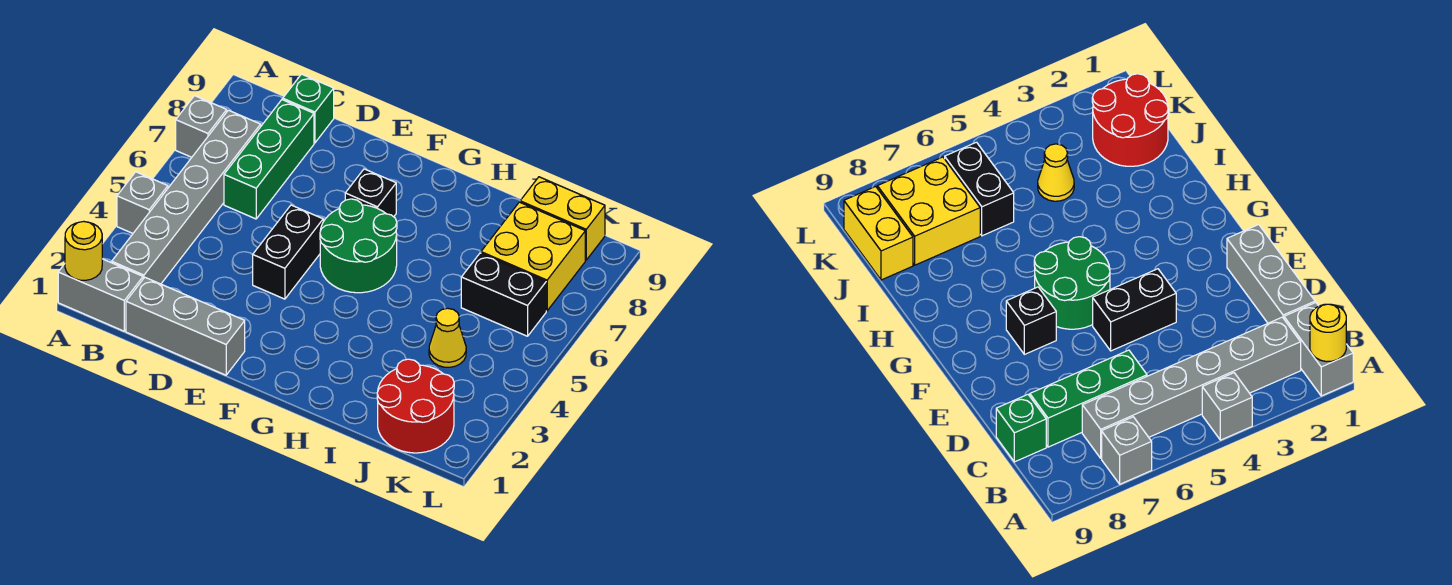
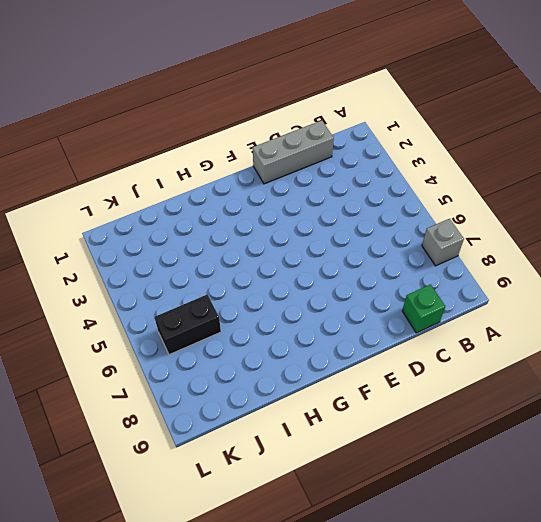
none -> grey 1x2 brick [58,259,143,331]
none -> grey 1x1 brick [117,172,168,233]
none -> grey 1x6 brick [112,110,261,284]

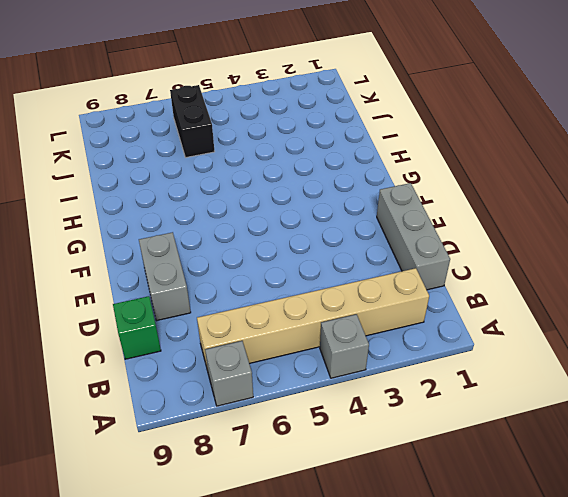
tan 1x6 brick [197,268,429,371] -> grey 1x6 brick [112,110,261,284]
grey 1x2 brick [139,232,191,321] -> grey 1x2 brick moved to [58,259,143,331]
none -> green 1x3 brick [224,100,314,219]
none -> black 1x2 brick [253,205,323,299]
none -> green 2x2 round brick [320,199,397,293]

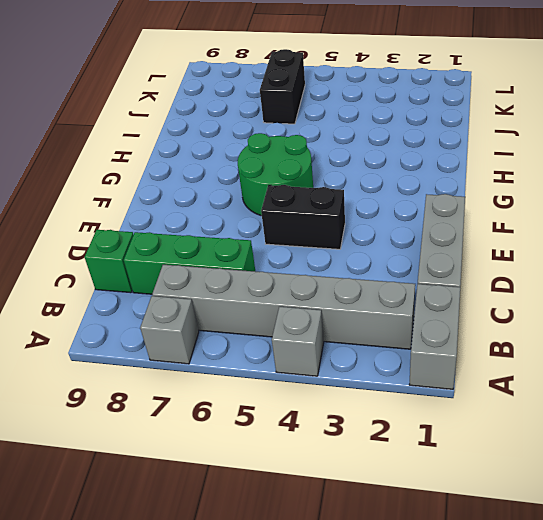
none -> black 1x1 brick [345,169,396,217]
none -> red 2x2 round brick [377,359,454,453]
none -> yellow 1x1 cone [429,308,466,367]

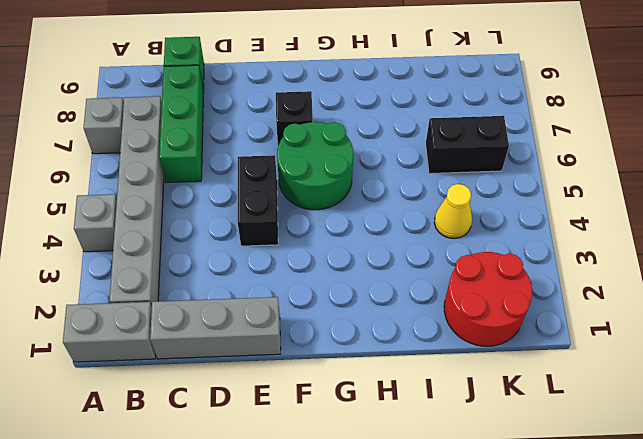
none -> yellow 2x2 brick [481,202,585,311]
none -> yellow 1x2 brick [520,177,605,260]
none -> yellow 1x1 round brick [65,221,102,280]

